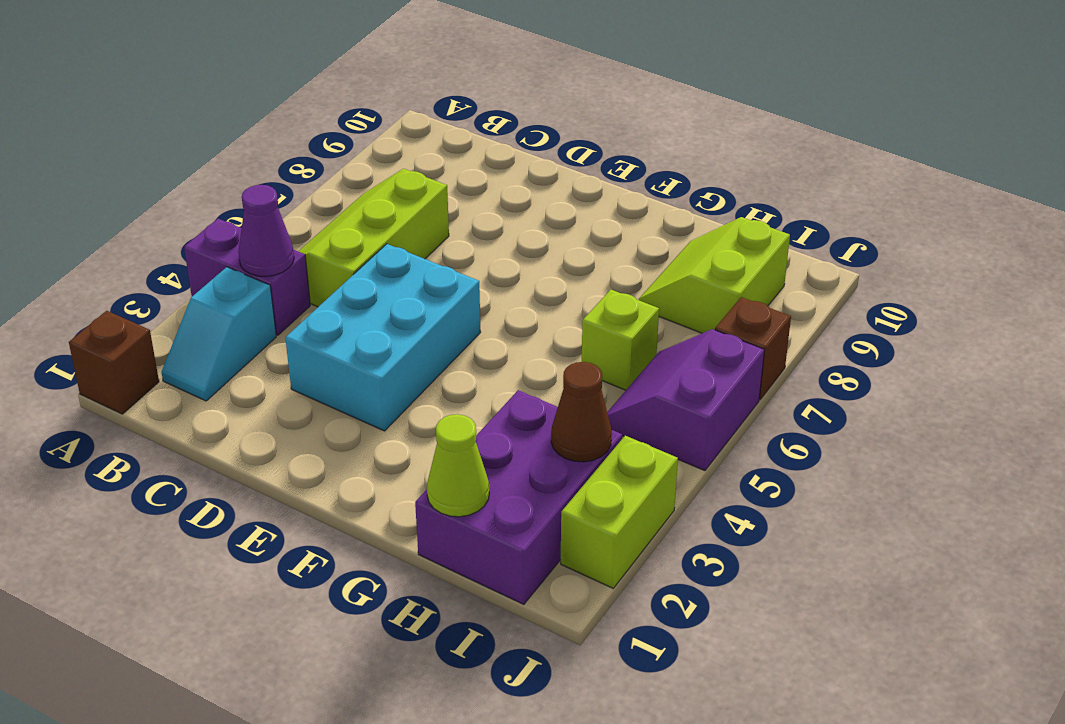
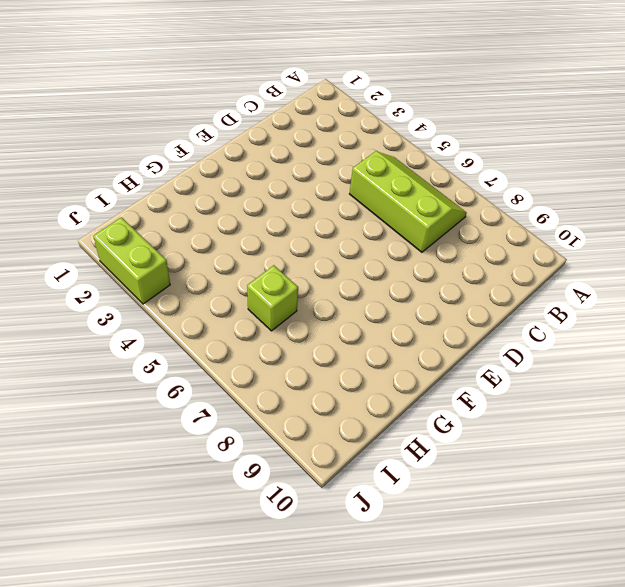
none -> brown 1x1 brick [69,311,159,414]
none -> purple 1x2 brick [184,219,310,335]
none -> cyan 1x2 slope [162,267,276,401]

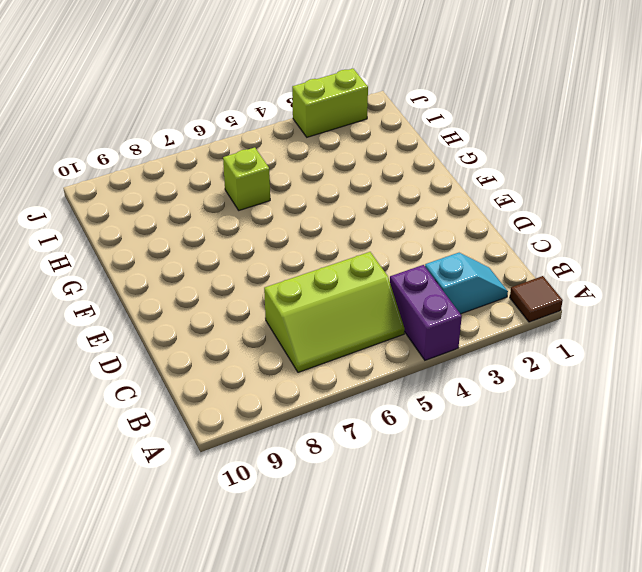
brown 1x1 tile [510,276,563,322] -> brown 1x1 brick [69,311,159,414]
none -> cyan 2x3 brick [285,244,481,431]
none -> purple 2x3 brick [415,390,622,604]
none -> lime 2x2 slope [639,217,790,333]

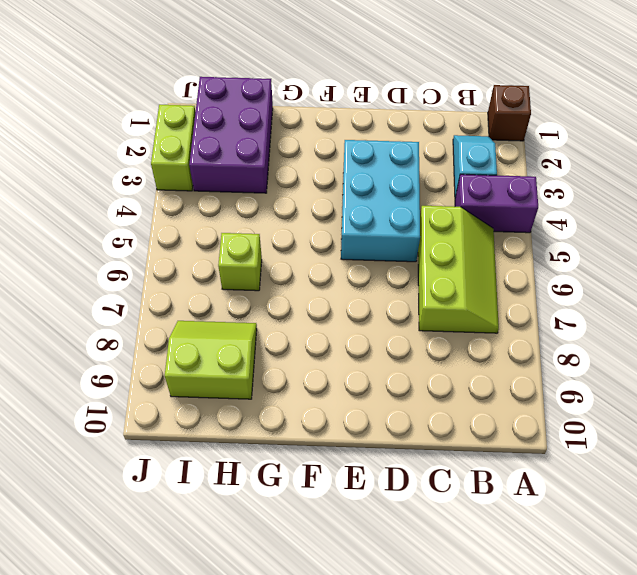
lime 2x2 slope [165,321,257,399] -> lime 2x2 slope turned to [639,217,790,333]
none -> purple 2x2 slope [607,329,764,471]
none -> brown 1x1 brick [715,297,791,400]
none -> purple 1x1 cone [238,185,294,276]

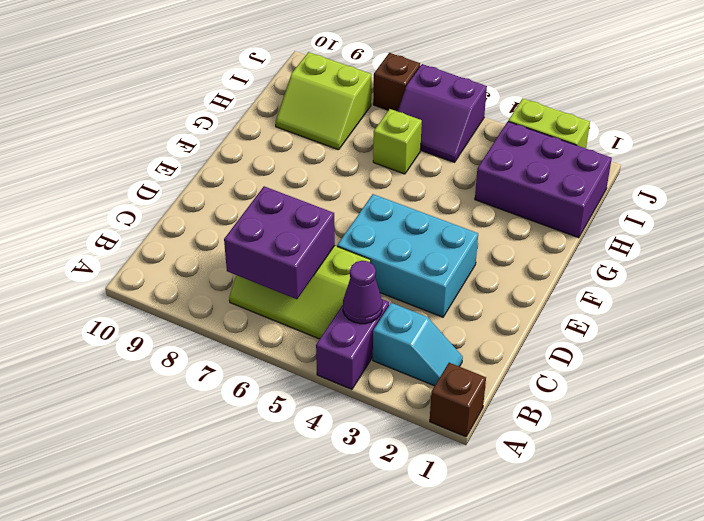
purple 2x2 brick [224,186,335,299] -> none
none -> lime 1x1 cone [427,414,489,517]
none -> brown 1x1 cone [551,362,612,462]

